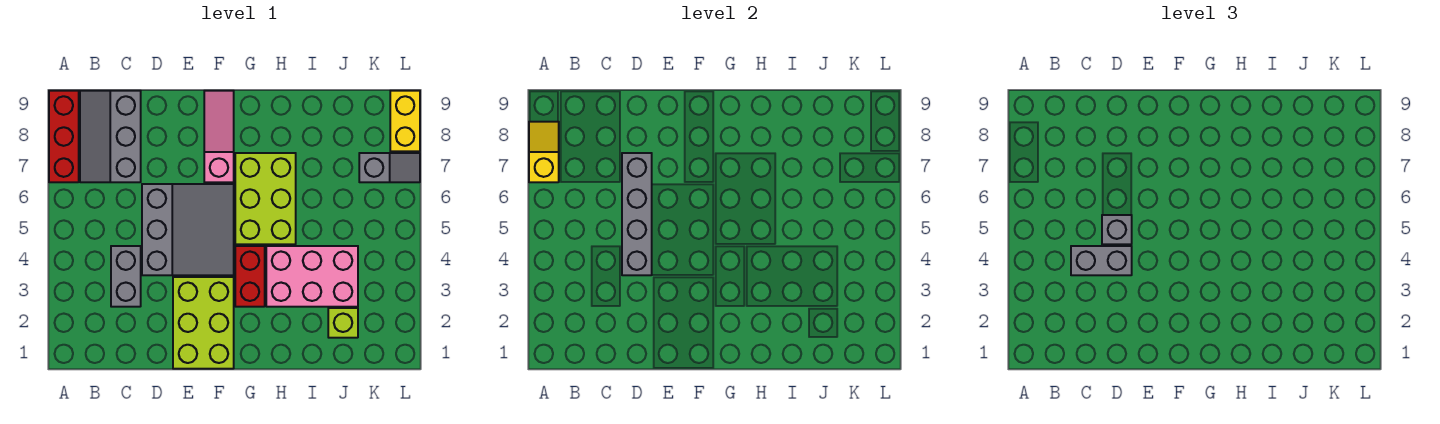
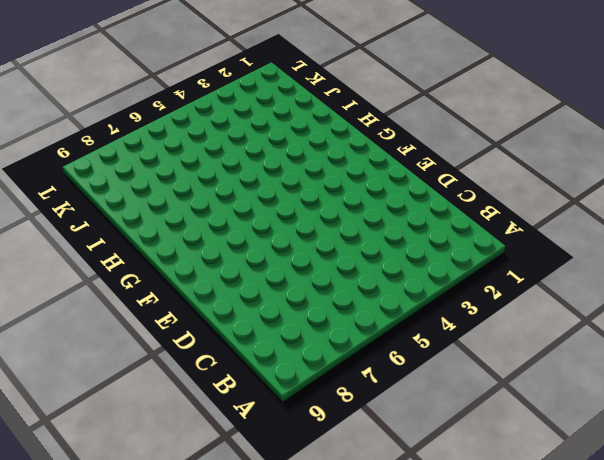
none -> red 1x3 brick [49,91,79,182]
none -> grey 2x3 slope [80,91,141,182]
none -> grey 1x2 brick [111,246,141,307]

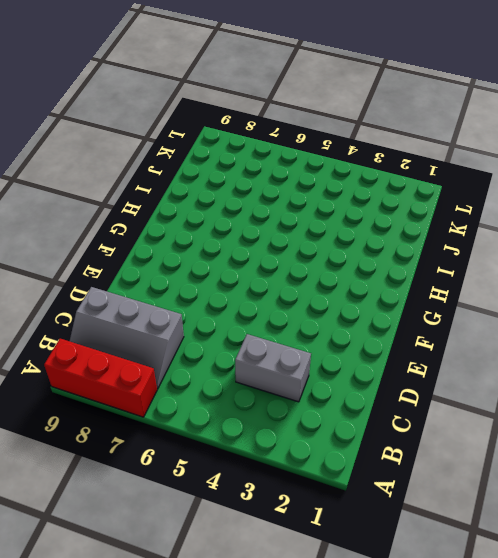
none -> grey 3x3 slope [142,184,234,275]
none -> lime 2x3 brick [173,277,234,369]
none -> pink 1x3 slope [204,91,234,182]

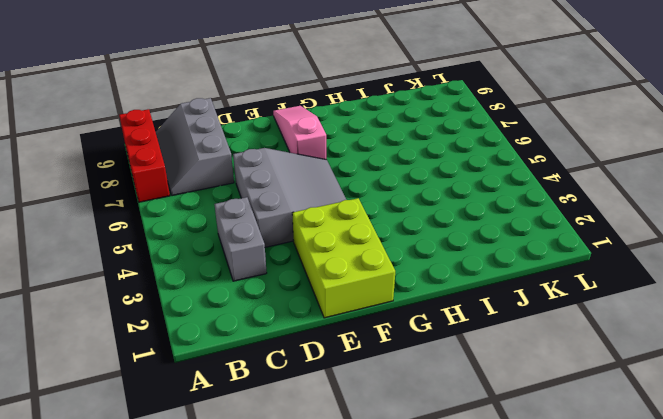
none -> red 1x2 brick [235,246,265,307]
none -> lime 2x3 brick [235,153,296,244]
none -> pink 2x3 brick [266,246,358,307]

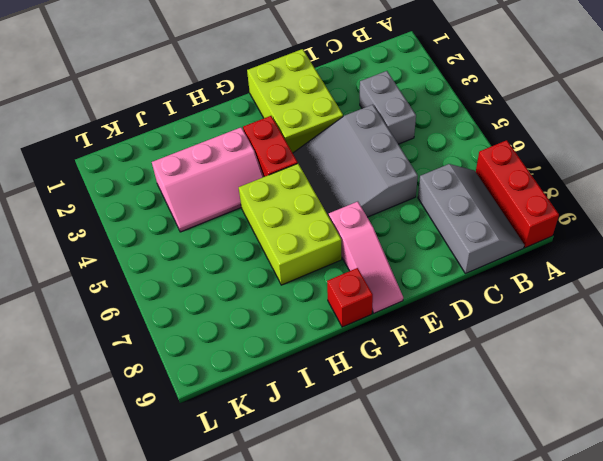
red 1x1 brick [327,268,373,327] -> none
pink 2x3 slope [152,128,263,232] -> pink 2x3 brick [266,246,358,307]
none -> lime 1x1 brick [328,308,358,338]
none -> grey 1x2 slope [359,153,420,182]
none -> yellow 1x2 brick [390,91,420,151]

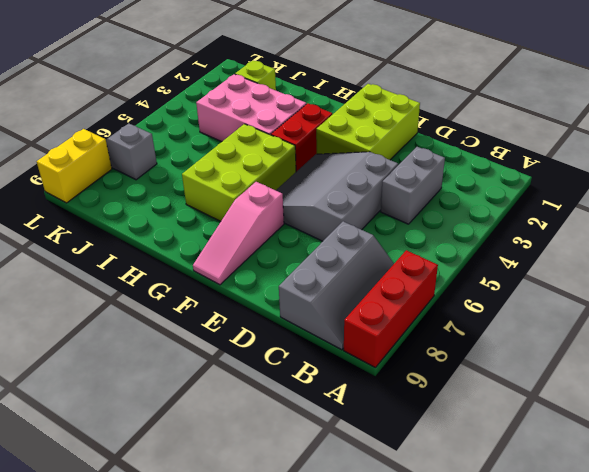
none -> yellow 1x2 slope [529,122,559,182]
none -> grey 1x4 brick [622,153,652,275]
none -> grey 1x2 brick [1071,246,1132,275]

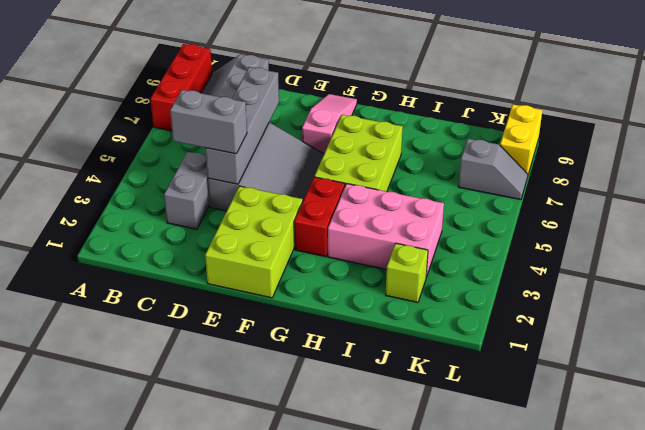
none -> yellow 1x2 slope [529,122,559,182]
none -> grey 1x1 brick [1102,215,1132,244]

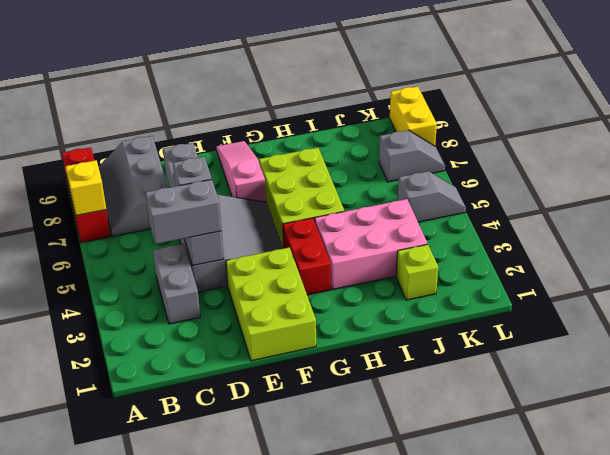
grey 1x2 slope [398,171,466,222] -> none

